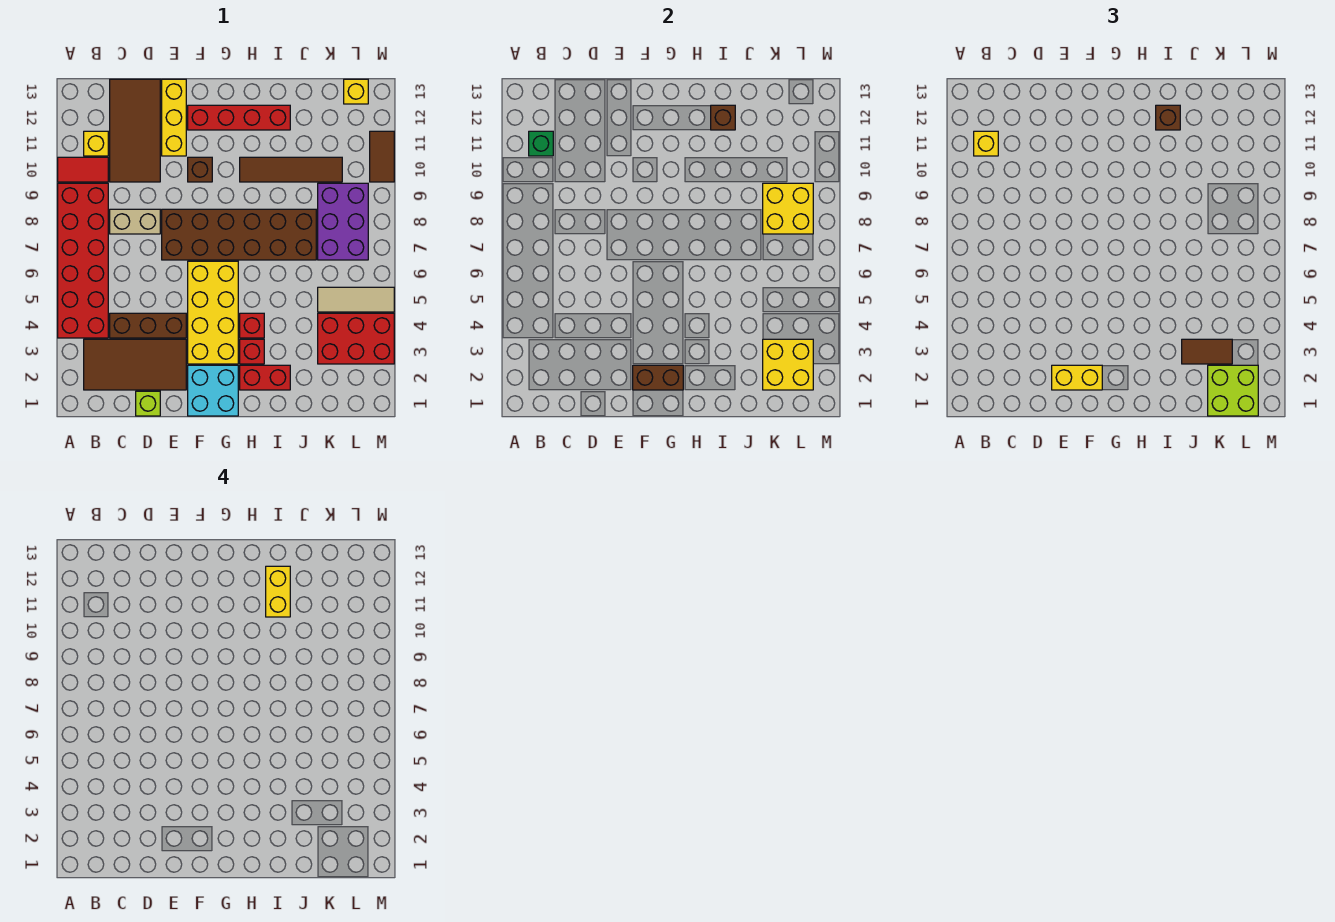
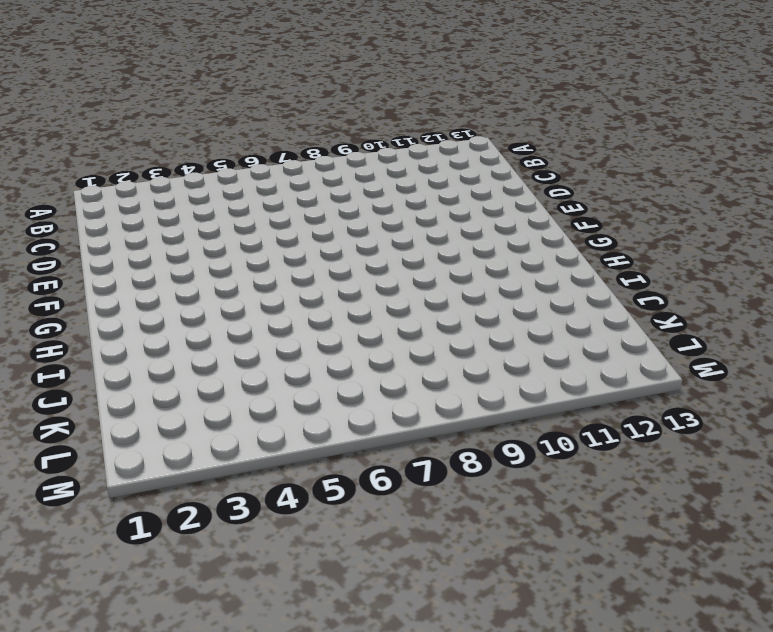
none -> red 2x6 brick [58,183,108,338]
none -> red 1x2 tile [58,157,108,182]
none -> brown 2x4 tile [84,339,186,390]
none -> yellow 1x1 brick [84,131,108,156]

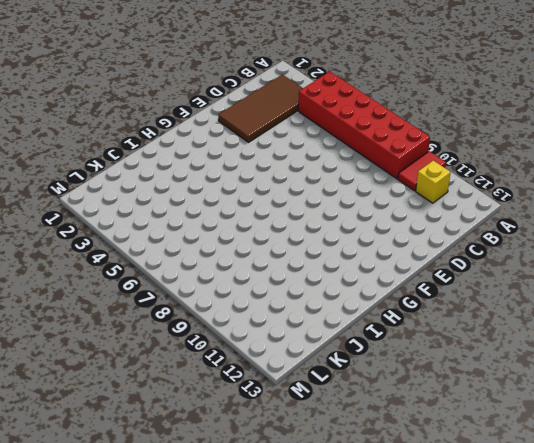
none -> brown 1x3 brick [110,313,186,338]
none -> tan 1x2 brick [110,209,160,234]
none -> brown 2x4 tile [110,79,160,182]
none -> lime 1x1 brick [136,391,160,416]

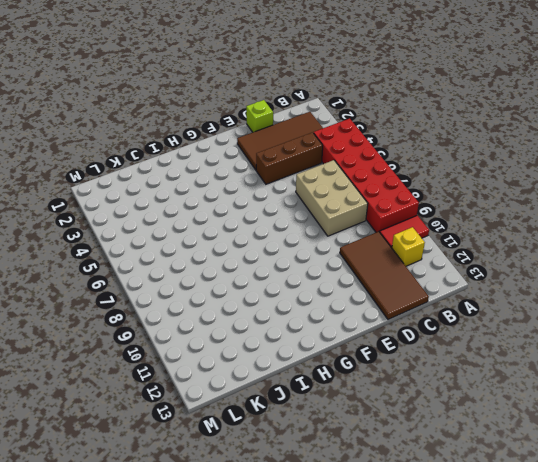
tan 2x3 brick [296,160,368,236] -> tan 1x2 brick [110,209,160,234]
none -> brown 2x6 brick [162,209,316,260]
none -> yellow 1x3 brick [162,79,186,156]
none -> cyan 2x2 brick [188,365,238,416]
none -> yellow 2x4 brick [188,261,238,364]

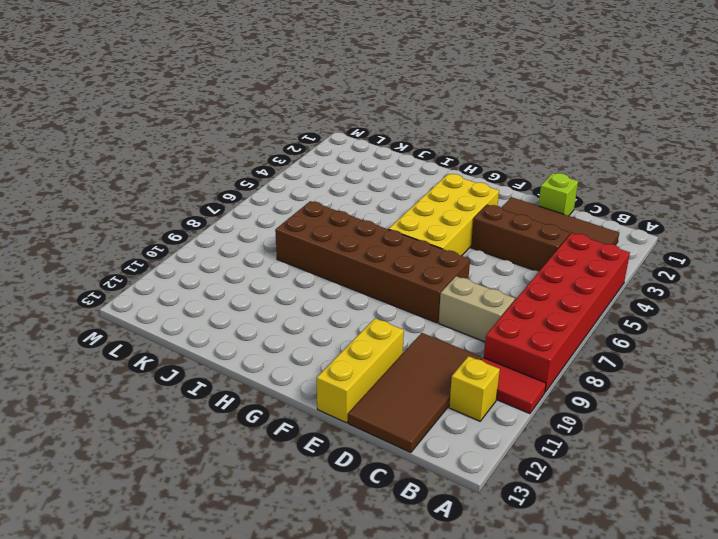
none -> cyan 2x2 brick [188,365,238,416]
none -> brown 1x1 brick [188,157,212,182]
none -> red 1x4 brick [188,105,290,130]
none -> red 1x2 brick [240,365,290,390]

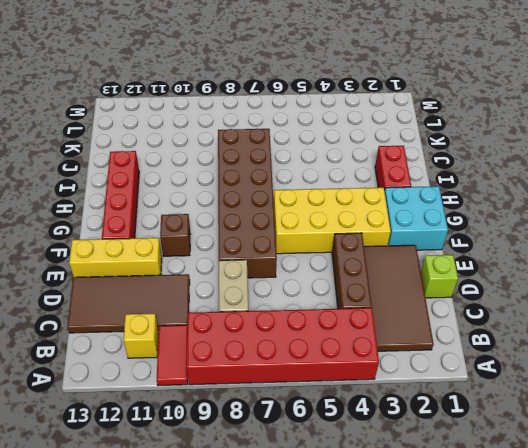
none -> red 1x1 brick [240,339,264,364]
none -> red 1x1 brick [240,313,264,338]
none -> brown 1x4 tile [240,157,342,182]
none -> red 2x3 brick [318,313,394,364]

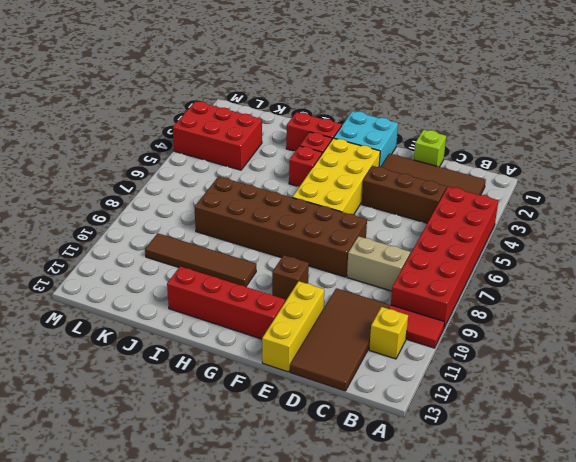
none -> tan 1x3 tile [318,287,394,312]
none -> purple 2x3 brick [318,183,368,260]
none -> yellow 1x1 brick [344,79,368,104]
none -> brown 1x2 tile [370,131,394,182]

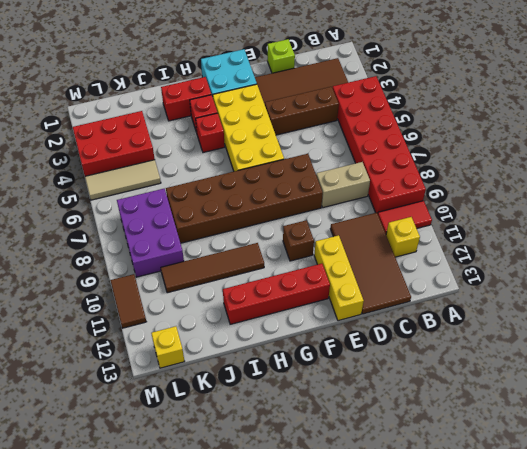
none -> green 1x1 brick [529,131,553,156]
none -> brown 1x2 brick [633,365,683,390]
none -> brown 1x1 brick [711,105,735,130]
none -> yellow 2x2 brick [763,339,813,390]

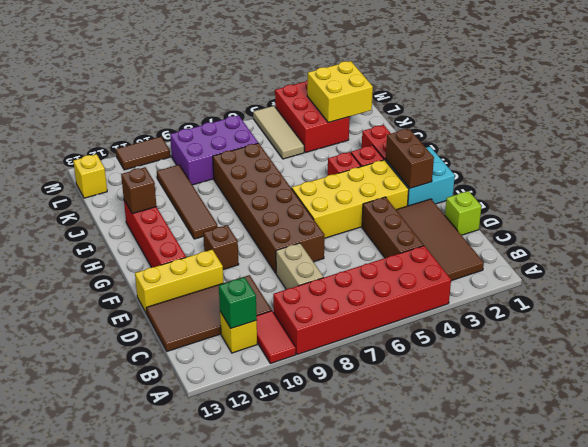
none -> yellow 2x2 brick [763,183,813,234]
none -> yellow 1x1 brick [974,131,998,156]
none -> yellow 1x2 brick [1052,365,1102,390]
none -> brown 1x1 brick [1156,105,1180,130]

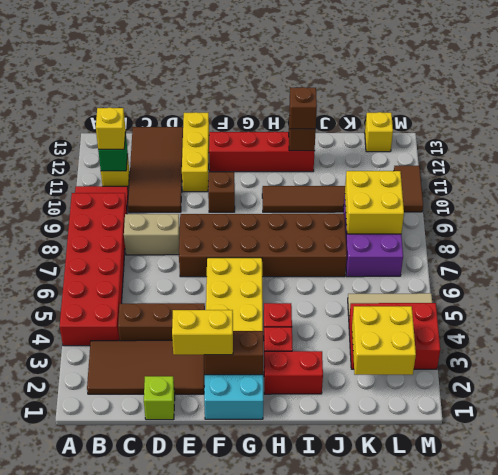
none -> brown 1x2 tile [1182,339,1232,364]
none -> lime 2x2 brick [1208,365,1258,416]
none -> yellow 1x2 brick [266,566,290,617]

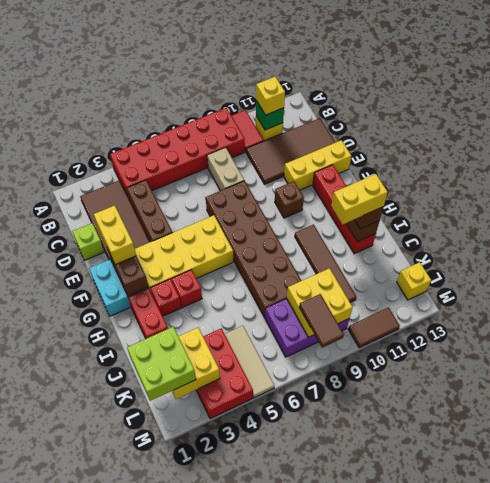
brown 1x2 tile [299,294,344,348] -> brown 1x2 tile moved to [1182,339,1232,364]

